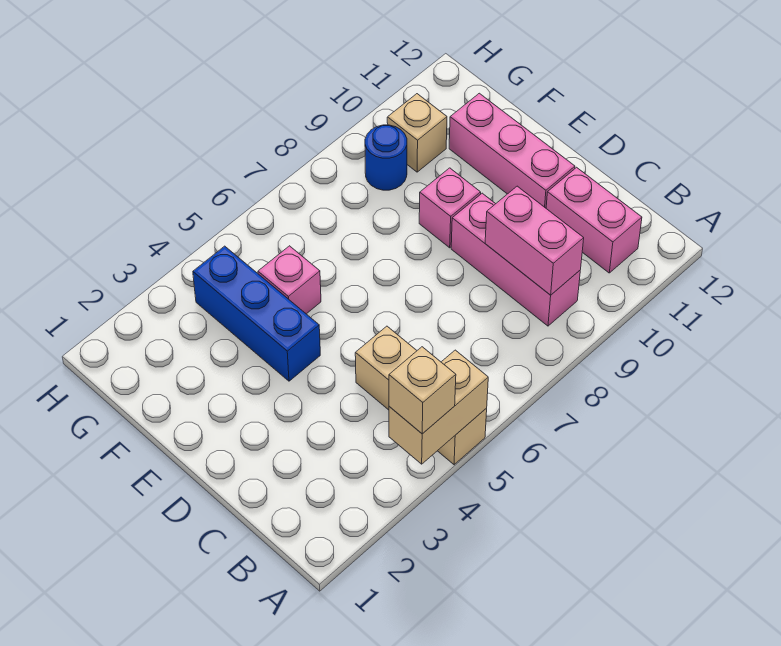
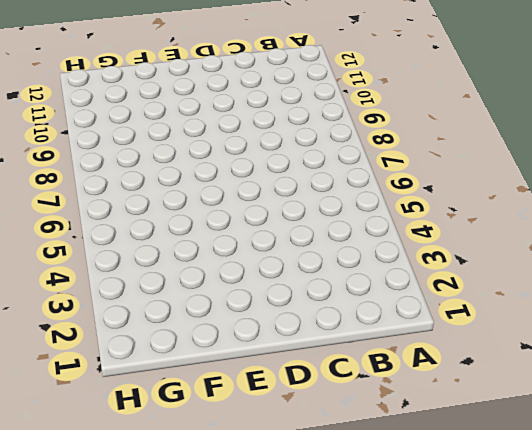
none -> tan 1x3 brick [355,326,487,465]
none -> pink 1x3 brick [451,193,580,326]
none -> pink 1x2 brick [546,167,642,273]

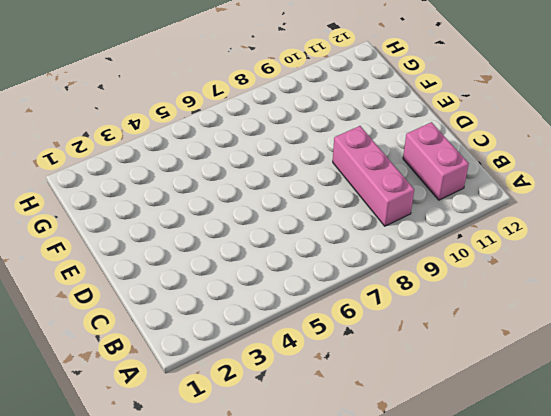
none -> tan 1x3 brick [355,326,487,465]
none -> pink 1x3 brick [449,93,575,208]
none -> blue 1x3 brick [193,246,320,381]

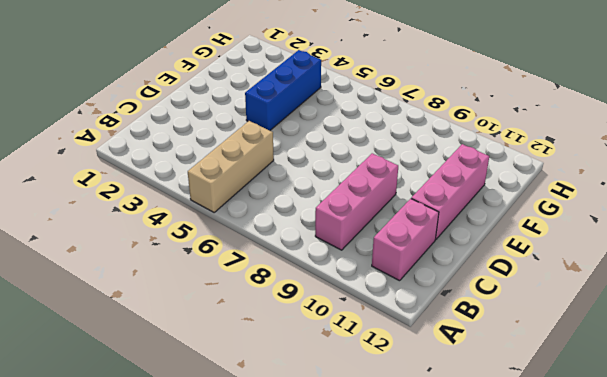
none -> pink 1x1 brick [419,168,481,248]
none -> pink 1x1 brick [258,246,321,314]
none -> blue 1x1 round brick [365,125,407,190]

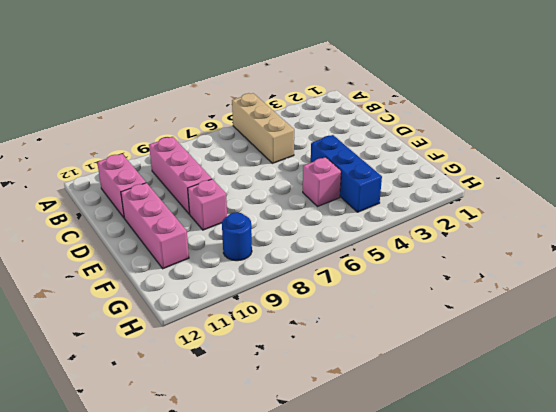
none -> tan 1x1 brick [387,94,447,172]
none -> tan 1x2 brick [389,350,488,464]
none -> pink 1x2 brick [485,186,584,295]

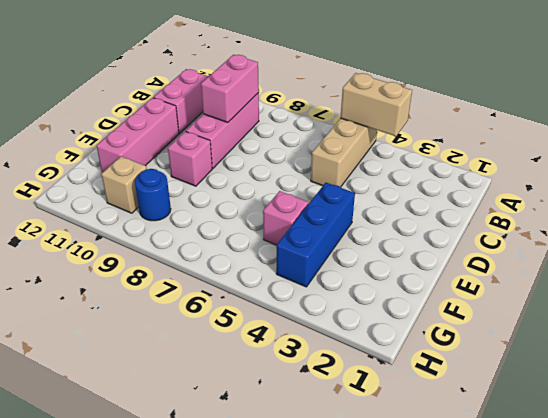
none -> tan 1x1 brick [389,347,456,434]

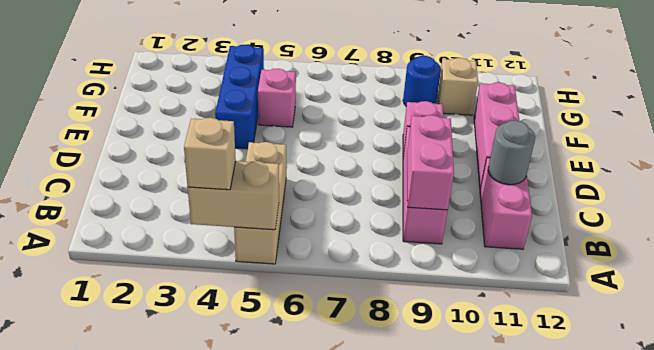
grey 1x1 round brick [488,120,535,185] -> none

